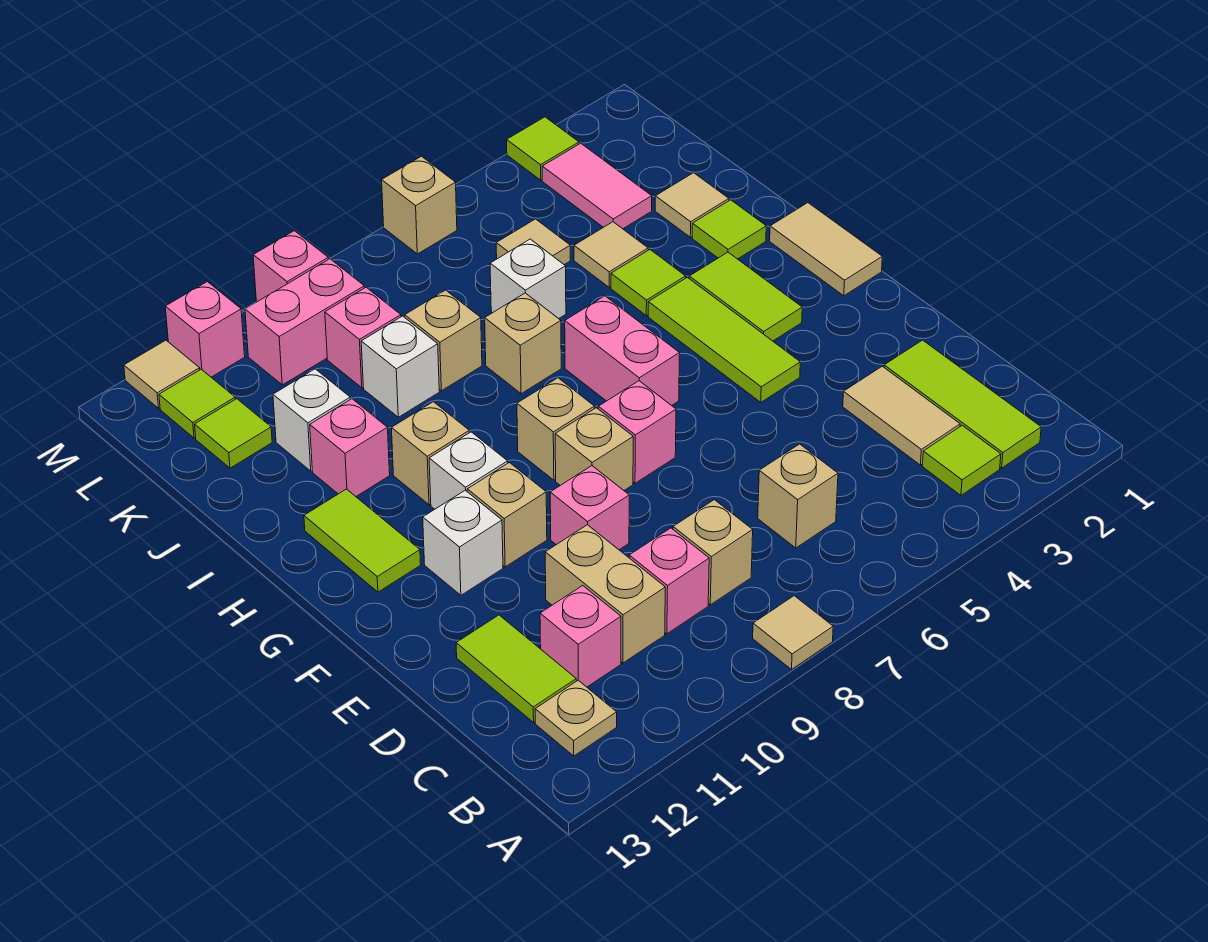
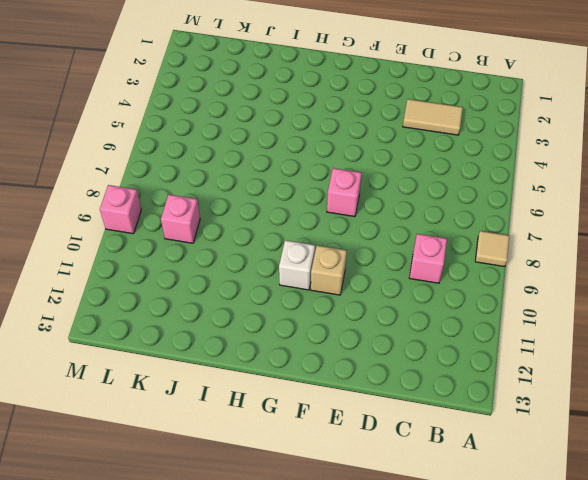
none -> lime 1x3 tile [884,340,1041,468]
none -> lime 1x1 tile [922,425,1001,495]
none -> tan 1x1 plate [535,680,617,756]
none -> tan 1x1 brick [758,444,838,548]

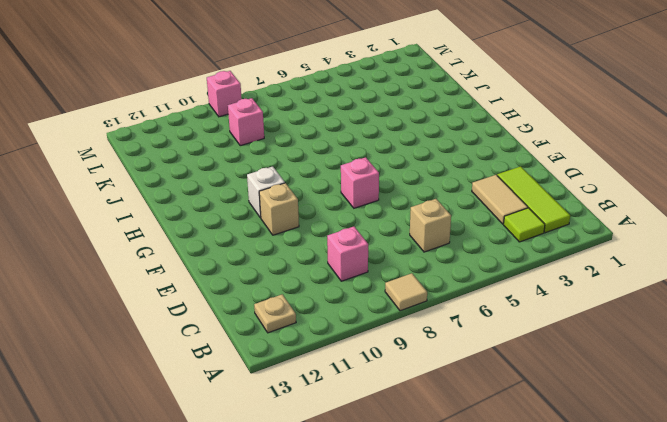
none -> tan 1x1 brick [673,500,753,605]
none -> tan 1x2 brick [545,525,665,663]
none -> pink 1x1 brick [540,586,621,687]
none -> lime 1x2 tile [456,615,576,722]

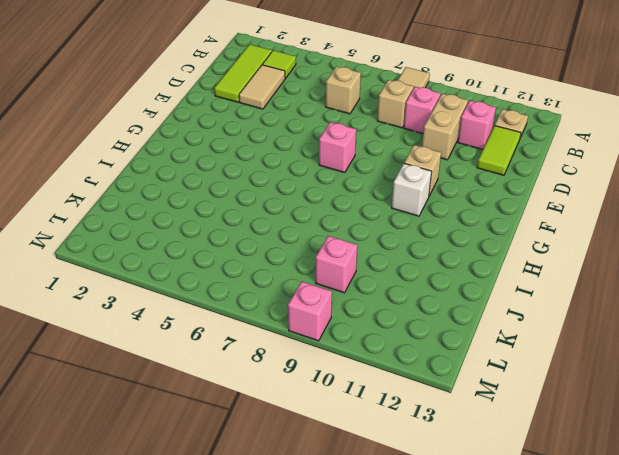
none -> pink 1x1 brick [550,466,629,550]
none -> lime 1x3 tile [648,277,800,402]
none -> tan 1x1 brick [555,408,633,490]
none -> white 1x1 brick [423,490,503,595]

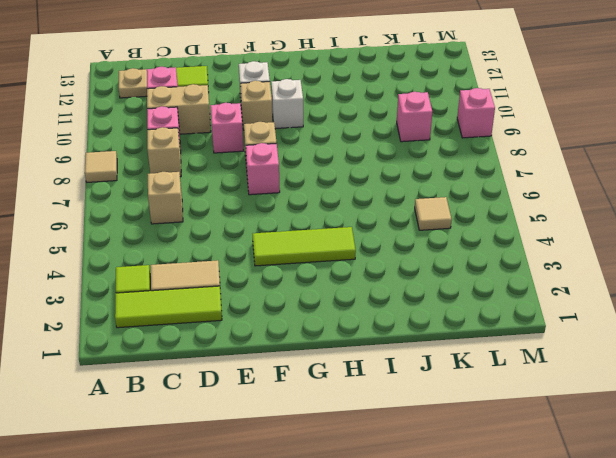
none -> tan 1x2 tile [770,203,882,296]
none -> lime 1x2 tile [689,252,802,341]
none -> pink 1x2 brick [565,296,680,406]
none -> tan 1x1 brick [517,378,595,480]

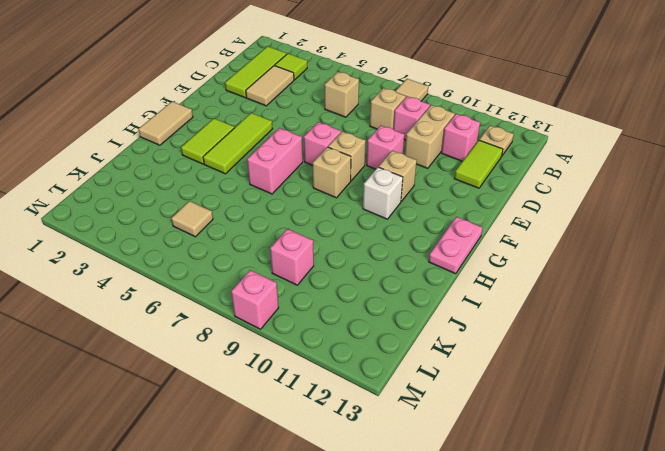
pink 1x2 plate [429,217,483,274] -> none
none -> white 1x1 brick [423,490,503,595]
none -> lime 1x2 tile [304,489,421,592]
none -> tan 1x1 brick [391,402,469,505]
none -> lime 1x1 tile [692,200,766,259]

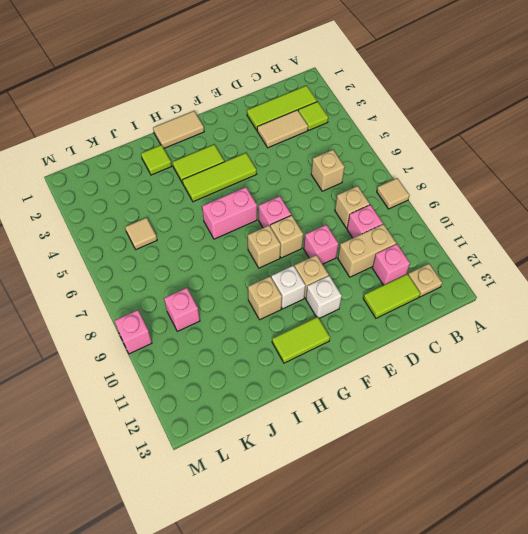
none -> lime 1x1 tile [611,250,686,316]
none -> tan 1x1 brick [485,293,561,394]
none -> pink 1x1 brick [310,399,390,496]
none -> tan 1x1 tile [655,173,729,237]

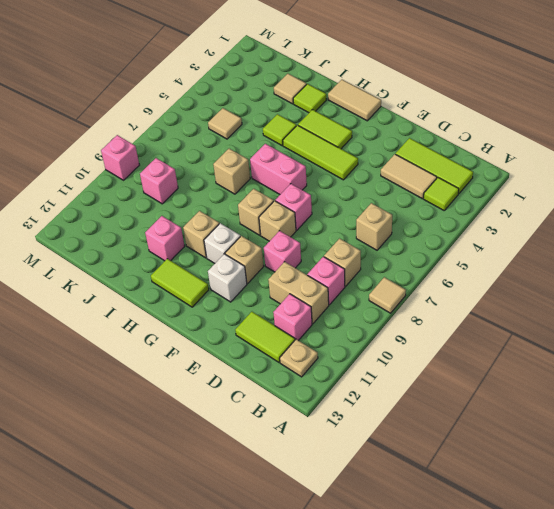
none -> tan 1x1 tile [574,222,648,287]
none -> white 1x1 brick [490,239,566,319]
none -> tan 1x1 brick [405,290,482,391]
none -> white 1x1 brick [361,316,439,417]

